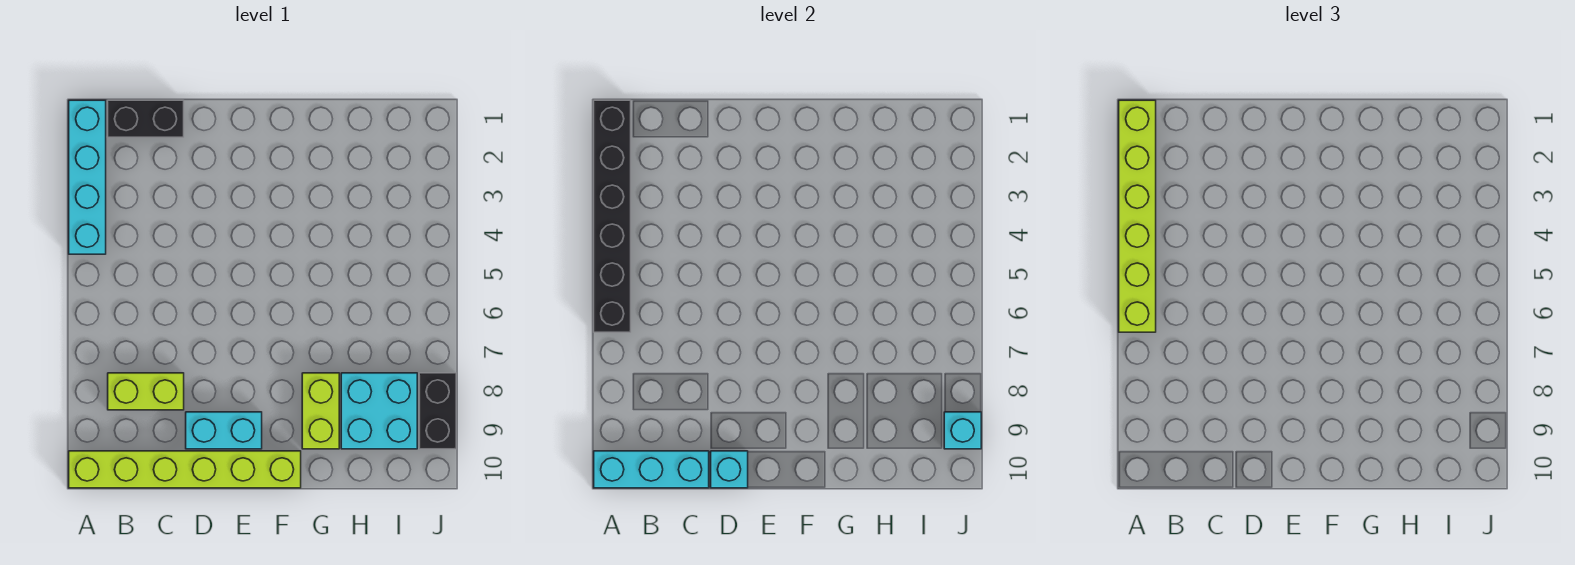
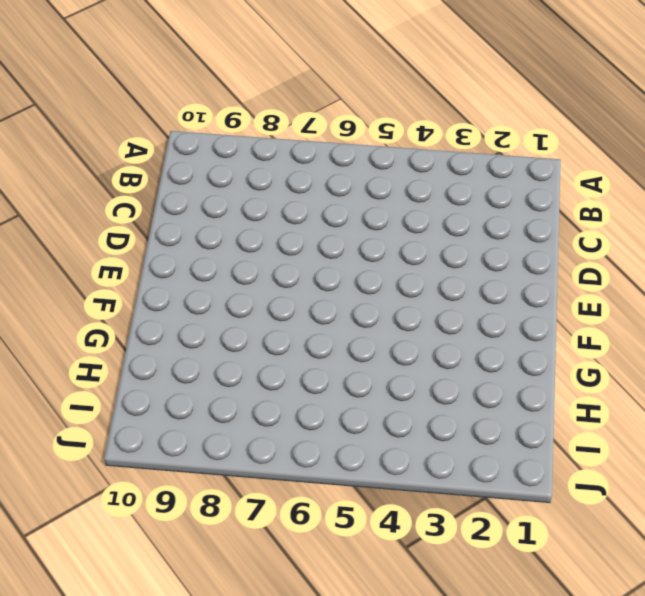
none -> cyan 1x4 brick [69,100,106,254]
none -> lime 1x6 brick [69,451,301,488]
none -> black 1x2 brick [108,100,184,137]

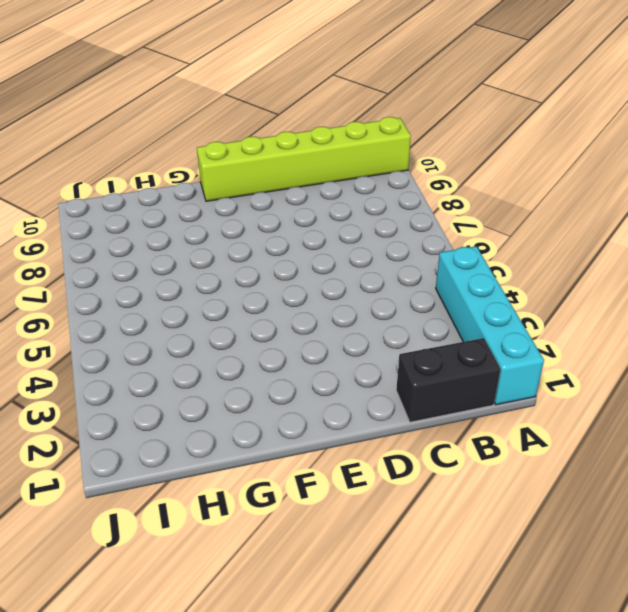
none -> lime 1x2 brick [108,373,184,410]
none -> cyan 1x2 brick [186,412,262,449]
none -> lime 1x2 brick [302,373,339,449]

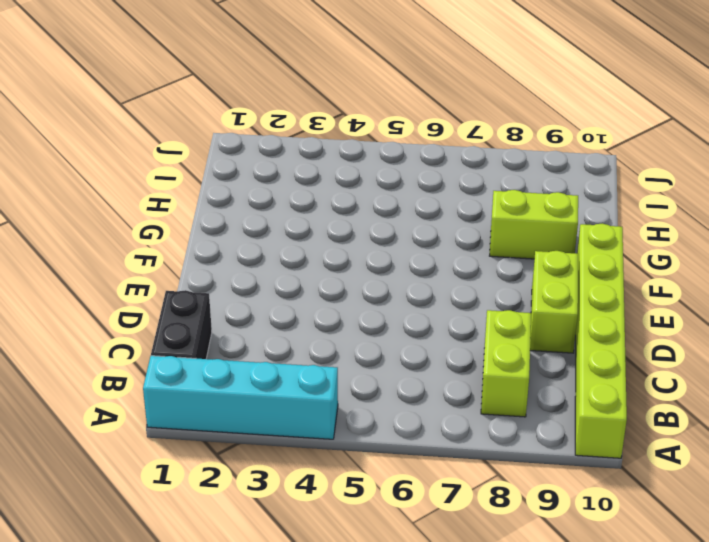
lime 1x2 brick [530,251,578,353] -> cyan 1x2 brick [186,412,262,449]
none -> cyan 2x2 brick [341,373,417,449]
none -> black 1x2 brick [419,373,456,449]
none -> black 1x6 brick [594,100,631,332]

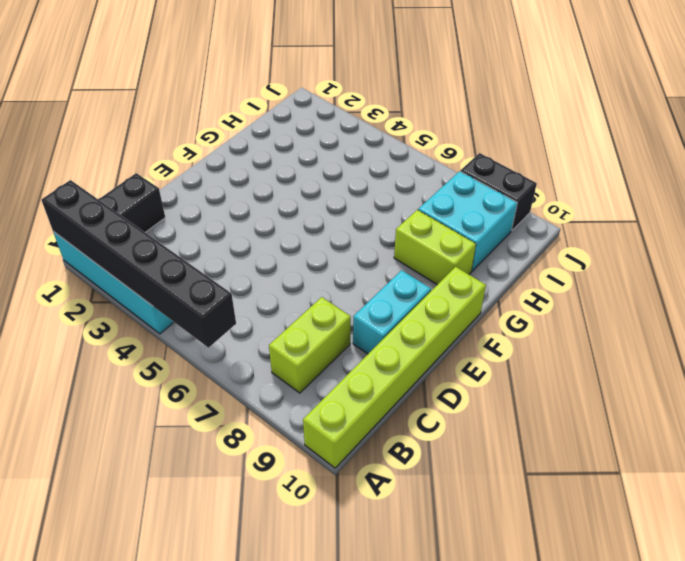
none -> cyan 1x3 brick [594,451,709,488]
none -> cyan 1x1 brick [711,451,748,488]
none -> cyan 1x1 brick [944,412,981,449]

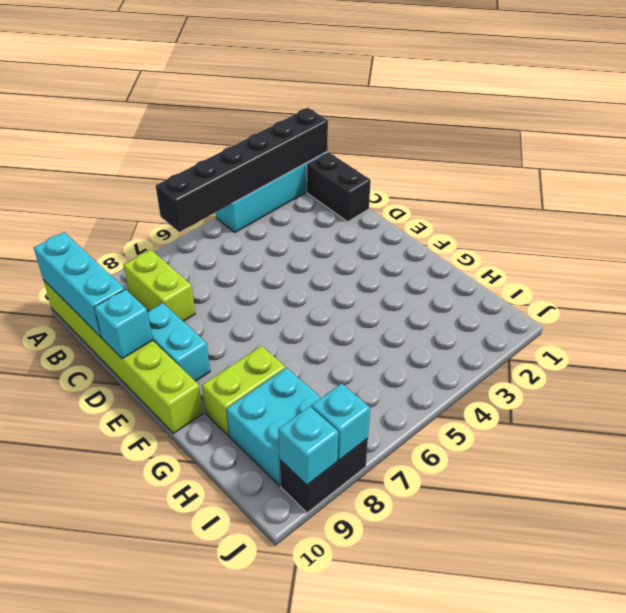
cyan 1x1 brick [311,383,370,460] -> none
none -> lime 1x6 brick [1119,100,1156,332]

